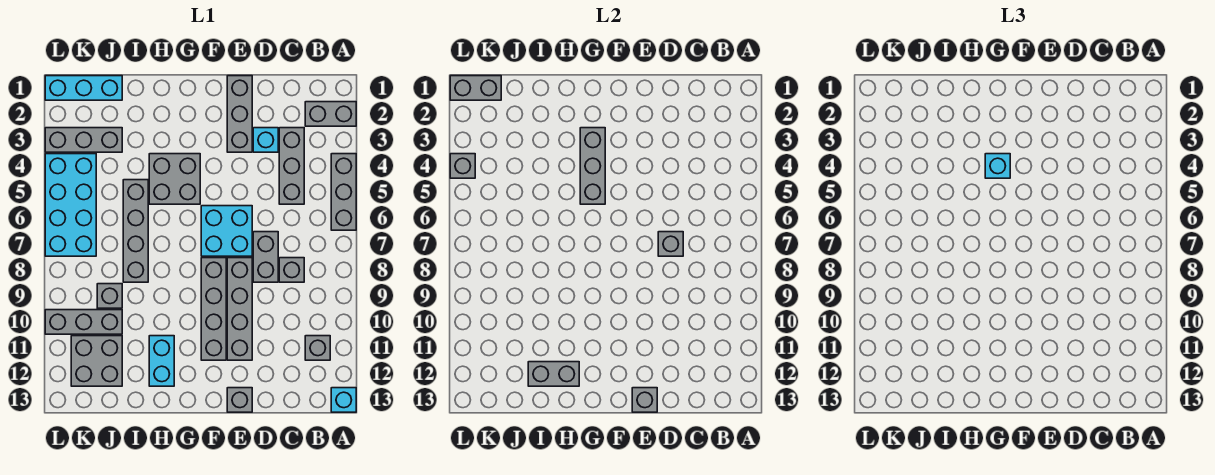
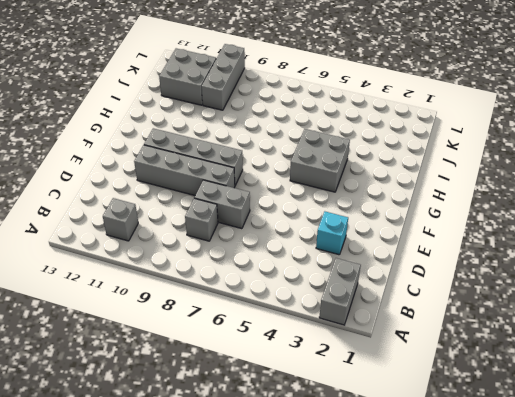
none -> grey 1x3 brick [331,154,356,230]
none -> cyan 1x1 brick [331,388,356,412]
none -> grey 1x3 brick [279,128,304,204]

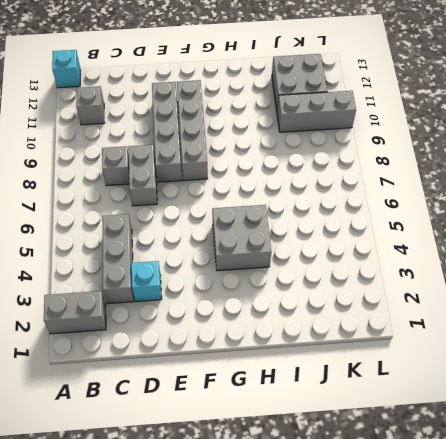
none -> grey 1x3 brick [331,154,356,230]
none -> grey 1x3 brick [227,76,252,152]
none -> cyan 2x2 brick [201,206,252,256]

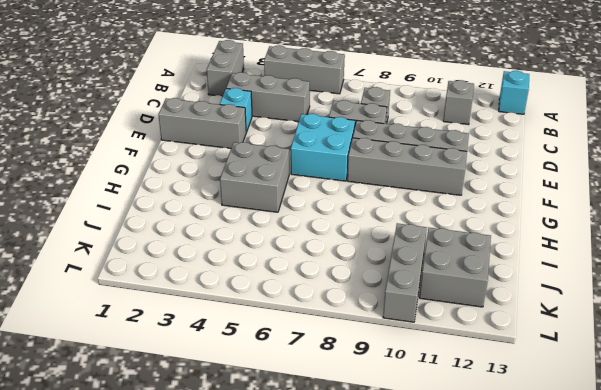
none -> grey 1x1 brick [227,388,252,412]
none -> cyan 1x2 brick [149,336,174,386]
none -> grey 1x4 brick [123,180,148,282]

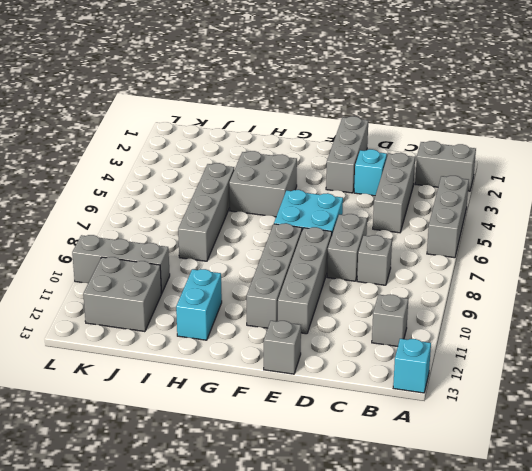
none -> cyan 1x3 brick [45,76,122,100]
none -> grey 1x3 brick [45,128,122,152]
none -> grey 1x1 brick [97,284,122,308]

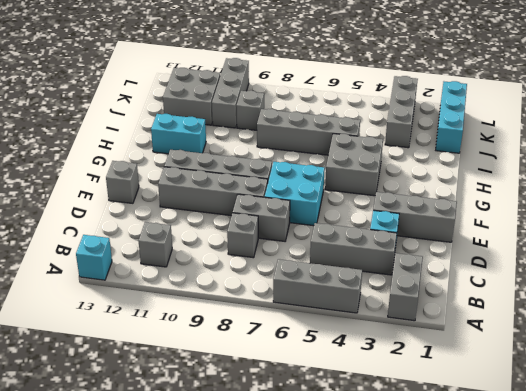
none -> cyan 2x4 brick [45,154,96,256]
none -> grey 1x1 brick [658,232,683,256]
none -> grey 1x1 brick [632,388,657,412]

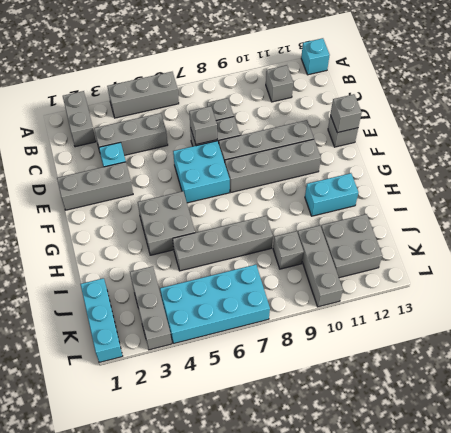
none -> grey 1x3 brick [580,128,605,204]
none -> grey 1x2 brick [528,362,579,386]
none -> grey 1x2 brick [450,76,501,100]

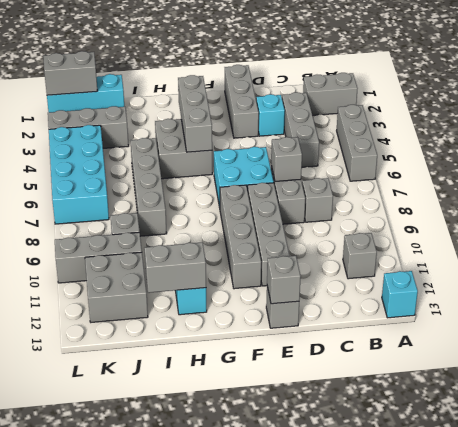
none -> grey 1x1 brick [450,154,475,178]
none -> cyan 1x1 brick [985,154,1010,178]

